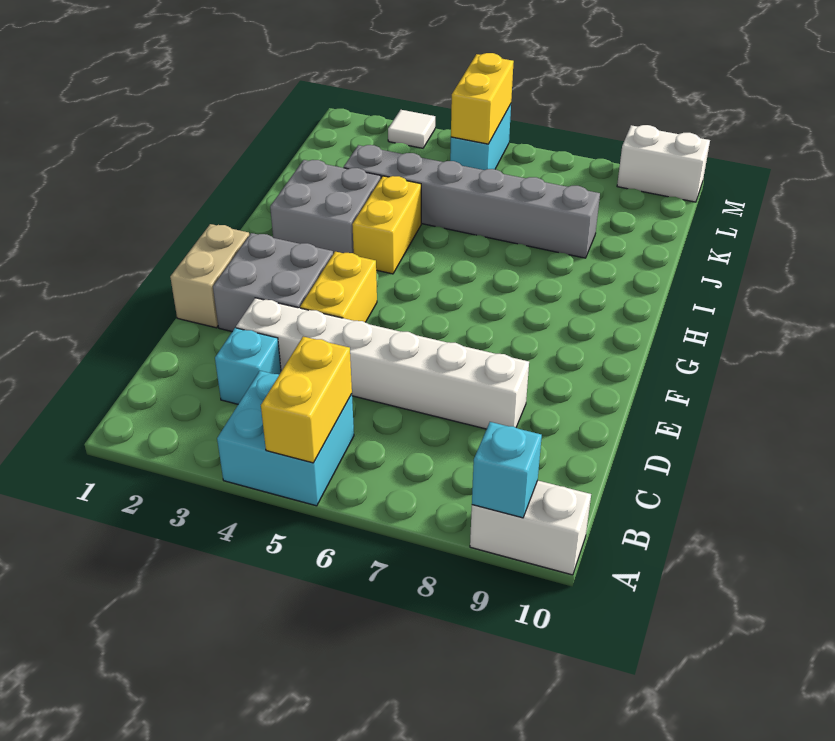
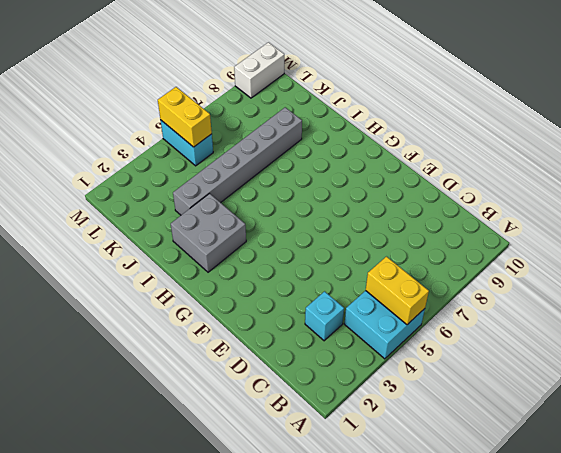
none -> white 1x2 brick [470,480,591,575]
none -> white 1x6 brick [236,298,529,429]
none -> tan 1x2 brick [170,224,249,328]

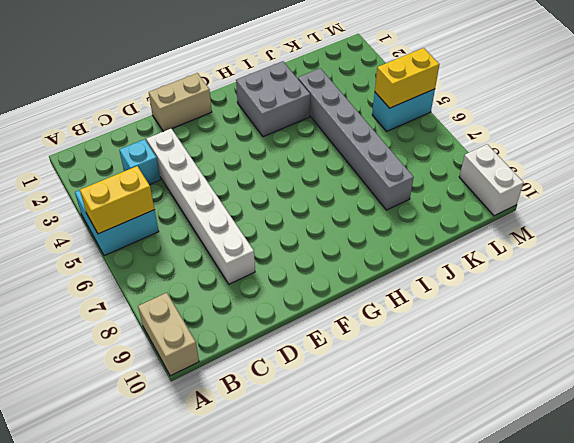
tan 1x2 brick [138,293,199,376] -> white 1x2 brick [470,480,591,575]
none -> grey 2x2 brick [213,233,333,331]
none -> yellow 1x2 brick [300,252,377,322]
none -> yellow 1x2 brick [352,176,421,274]

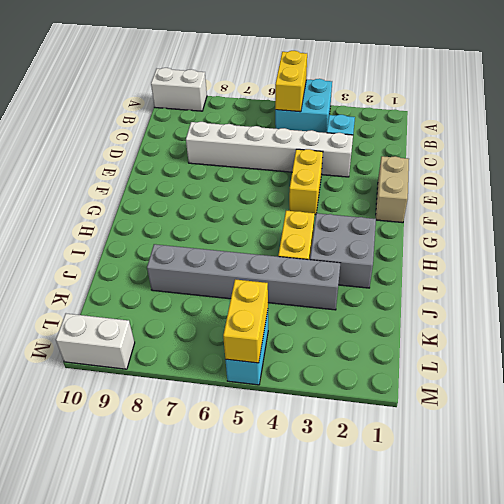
none -> grey 2x2 brick [213,233,333,331]
none -> white 1x1 tile [388,110,435,148]
none -> cyan 1x1 brick [472,422,542,518]

